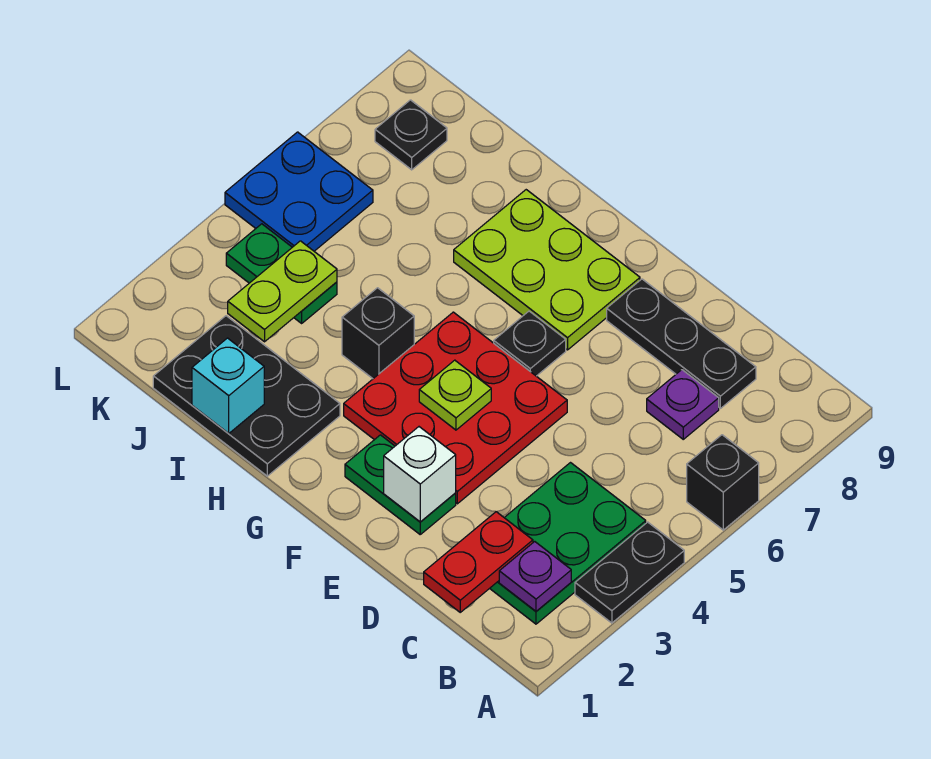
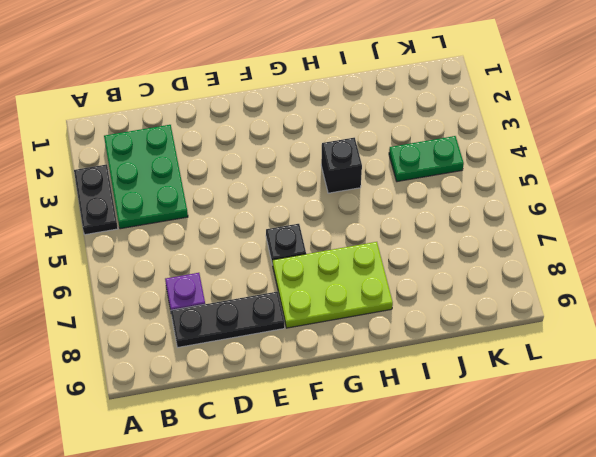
none -> black 1x1 brick [687,435,759,530]
none -> green 1x2 plate [345,435,456,534]
none -> red 3x3 plate [344,312,567,504]

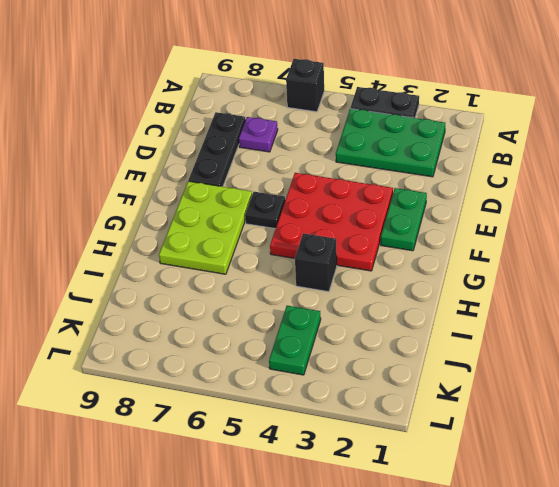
none -> black 2x3 plate [153,316,340,476]
none -> blue 2x2 plate [225,132,373,251]
none -> black 1x1 plate [375,100,447,170]

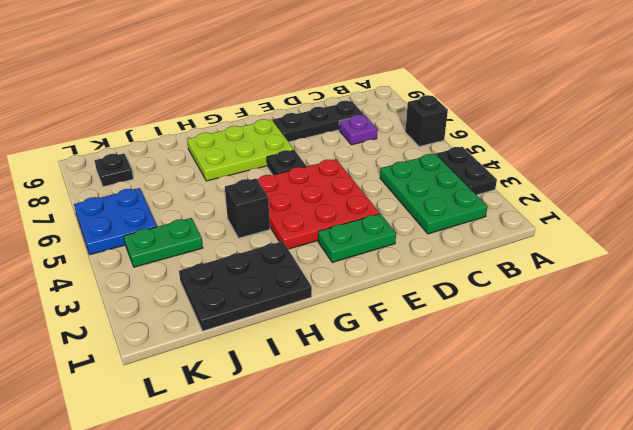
none -> purple 1x1 plate [499,542,571,611]
none -> red 1x2 plate [424,512,533,612]
none -> white 1x1 brick [384,427,456,522]

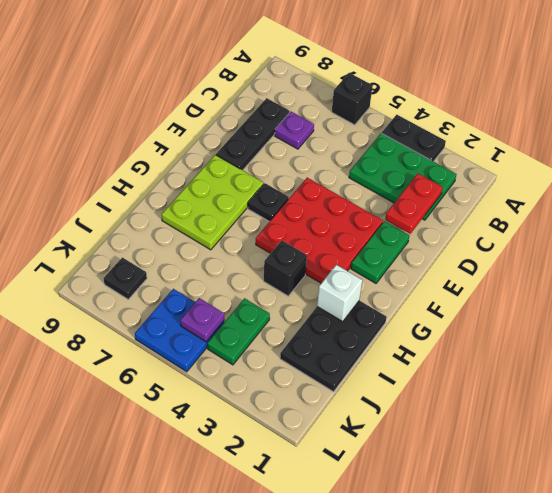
red 1x2 plate [385,174,443,234] -> red 1x2 plate turned to [424,512,533,612]
white 1x1 brick [317,265,362,322] -> white 1x1 brick moved to [384,427,456,522]
purple 1x1 plate [181,298,224,342] -> purple 1x1 plate moved to [499,542,571,611]
none -> lime 1x1 plate [419,360,491,430]
none -> cyan 1x1 brick [192,338,264,434]
none -> lime 1x2 plate [228,241,337,342]

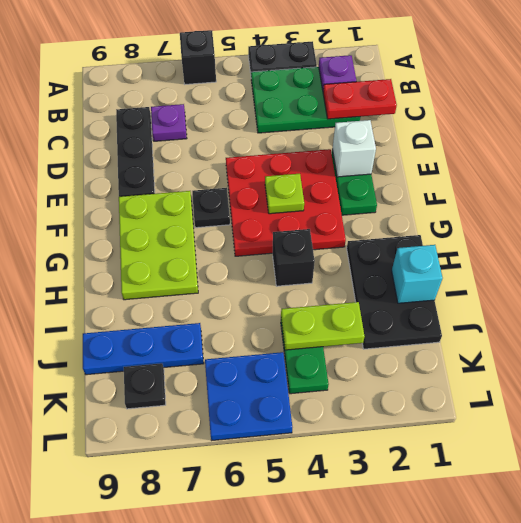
blue 1x3 plate [83,323,204,375] -> none

